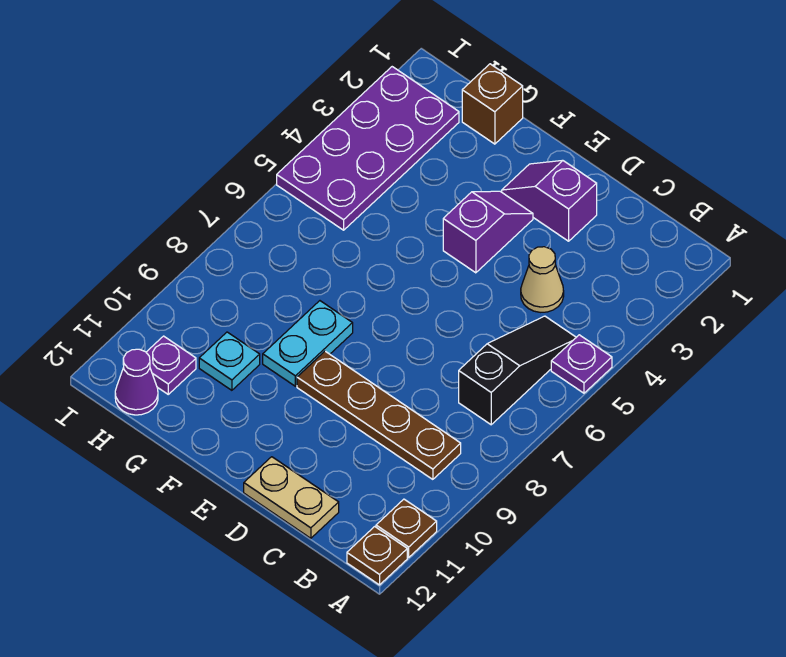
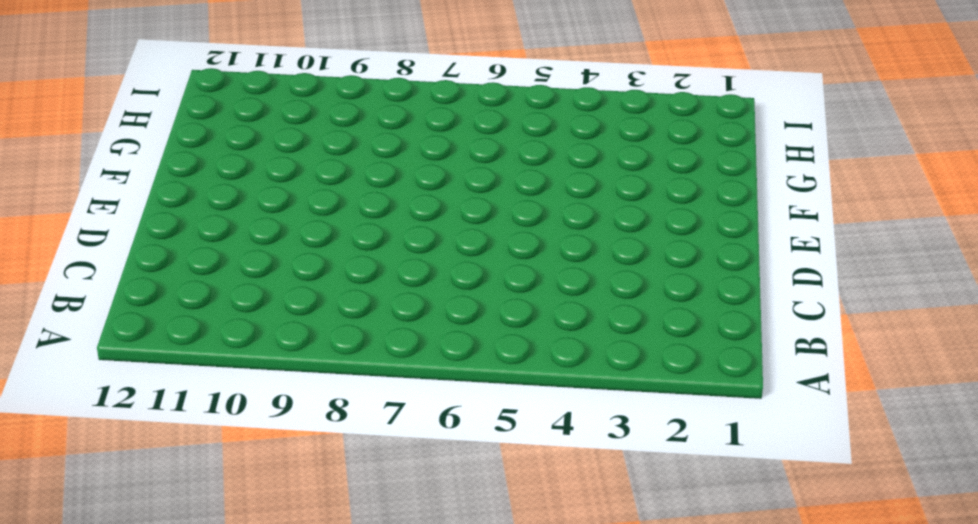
none -> purple 1x1 plate [551,335,612,393]
none -> brown 1x1 plate [376,499,437,557]
none -> brown 1x1 plate [347,527,407,585]

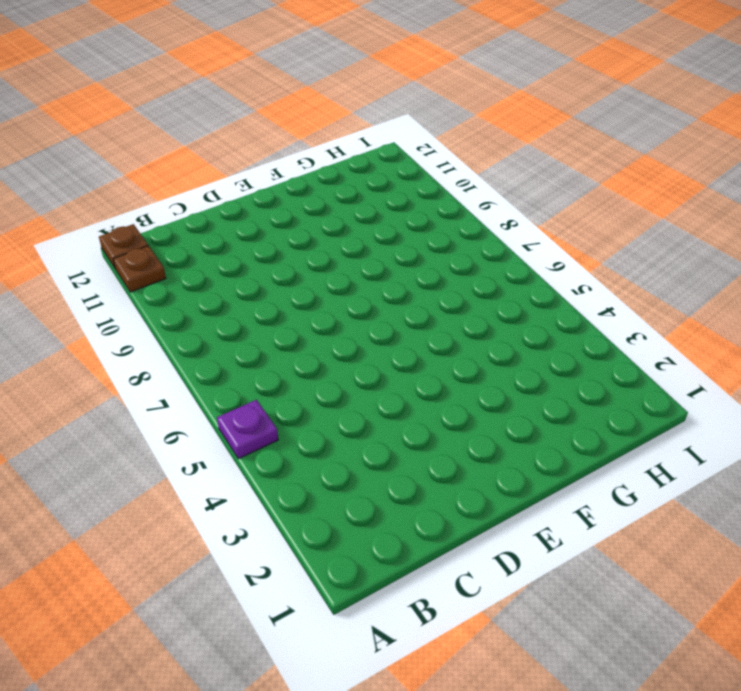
none -> black 1x3 slope [459,316,576,425]
none -> brown 1x4 plate [297,351,461,479]
none -> tan 1x1 cone [521,247,564,312]

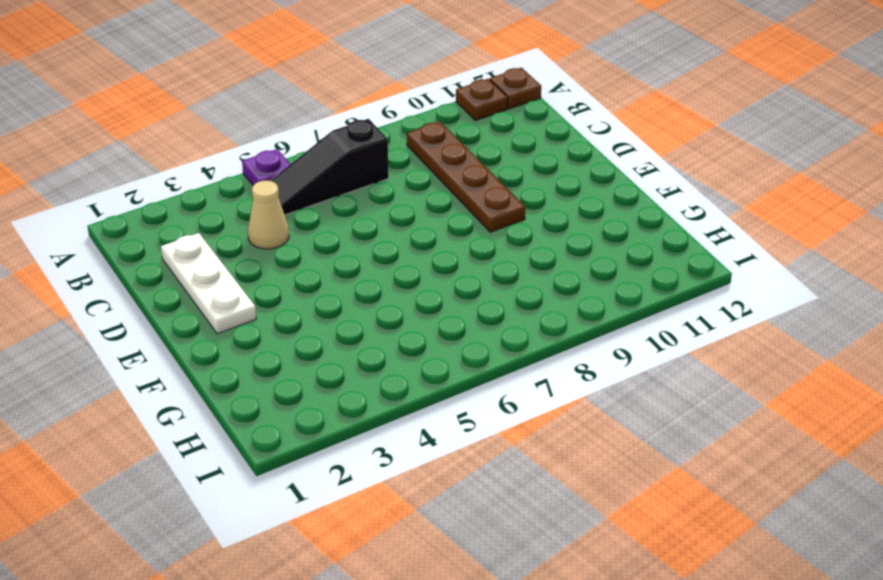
white 1x3 plate [161,233,256,334] -> purple 1x2 slope [502,160,597,241]
none -> tan 1x2 plate [244,457,339,538]
none -> purple 1x2 slope [443,191,533,273]
none -> cyan 1x2 plate [263,301,353,386]

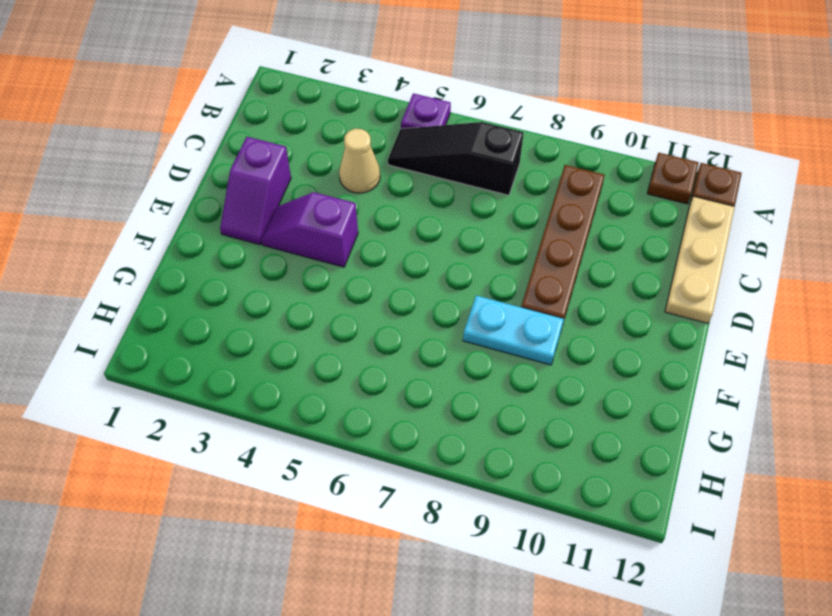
tan 1x3 plate [665,196,735,323] -> tan 1x2 plate [244,457,339,538]
none -> brown 1x1 brick [462,64,523,144]
none -> cyan 1x1 plate [199,332,260,390]
none -> purple 2x4 plate [277,67,459,230]

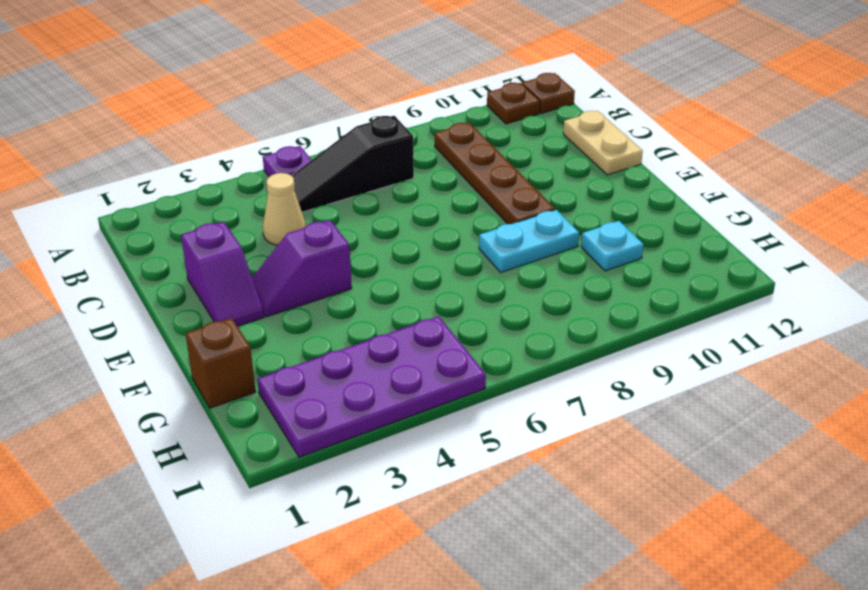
none -> purple 1x1 plate [146,336,196,394]
none -> purple 1x1 cone [115,349,158,415]

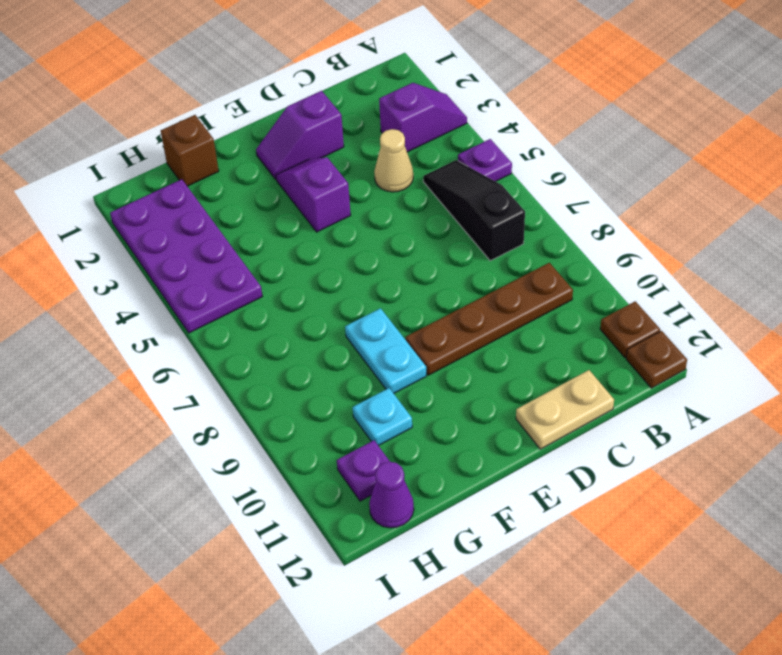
purple 1x2 slope [379,83,467,152] -> none

